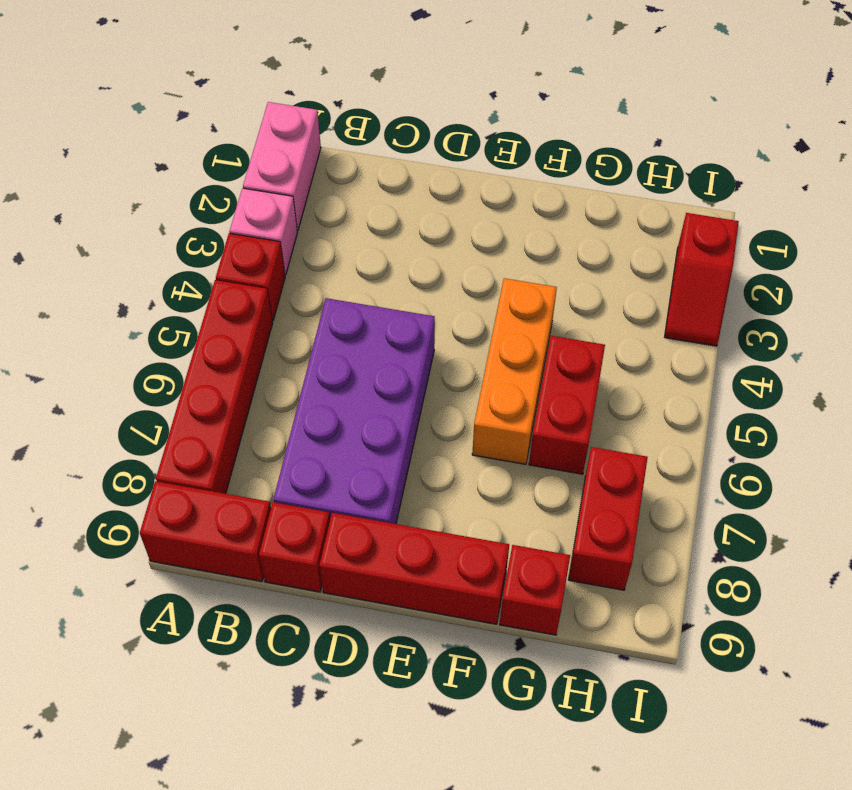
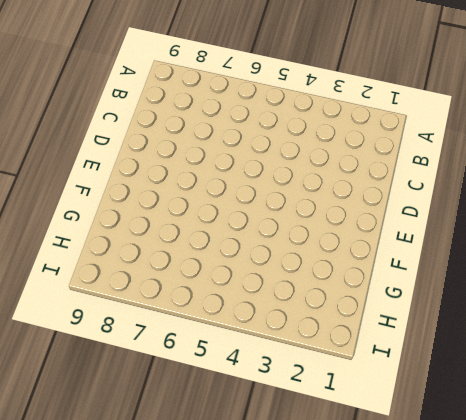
none -> pink 1x2 brick [243,102,321,231]
none -> pink 1x1 brick [230,188,298,275]
none -> red 1x1 brick [216,233,285,320]

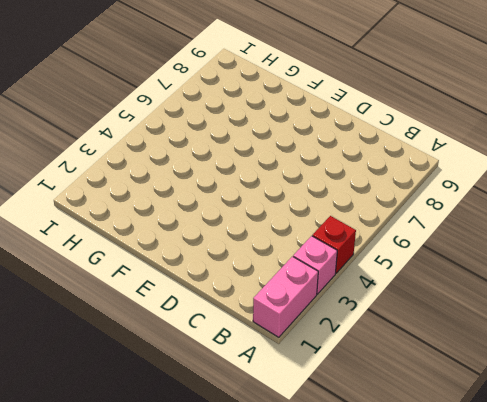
none -> red 1x4 brick [156,280,273,494]
none -> red 1x2 brick [140,481,271,581]
none -> purple 2x4 brick [273,298,435,524]

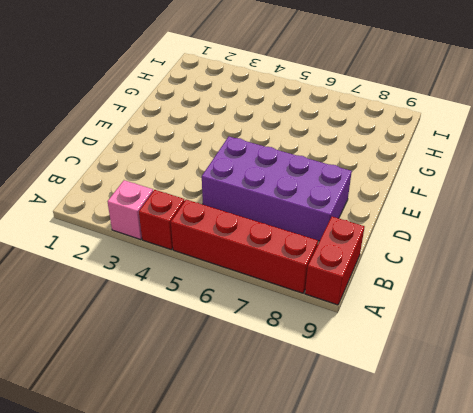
none -> pink 1x2 brick [243,102,321,231]
none -> red 1x1 brick [259,502,330,592]
none -> red 1x3 brick [319,513,509,624]

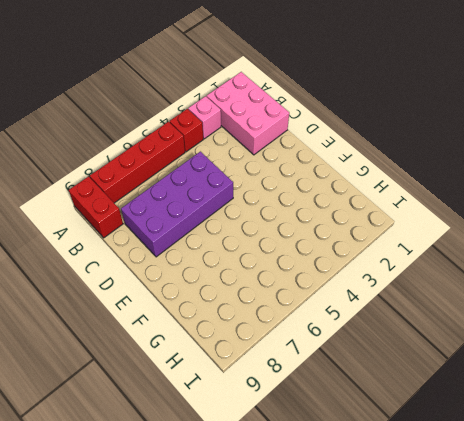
pink 2x3 brick [207,72,289,155] -> pink 1x2 brick [243,102,321,231]
none -> red 1x1 brick [259,502,330,592]
none -> red 1x3 brick [319,513,509,624]
none -> orange 1x3 brick [472,278,557,464]

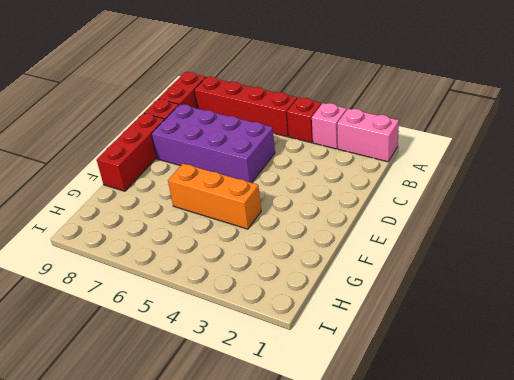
none -> red 1x2 brick [529,336,605,474]
none -> red 1x1 brick [500,545,570,635]
none -> red 1x2 brick [568,447,648,590]

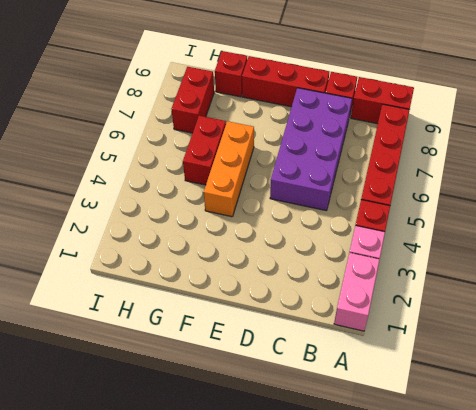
none -> red 1x2 slope [665,213,739,346]

